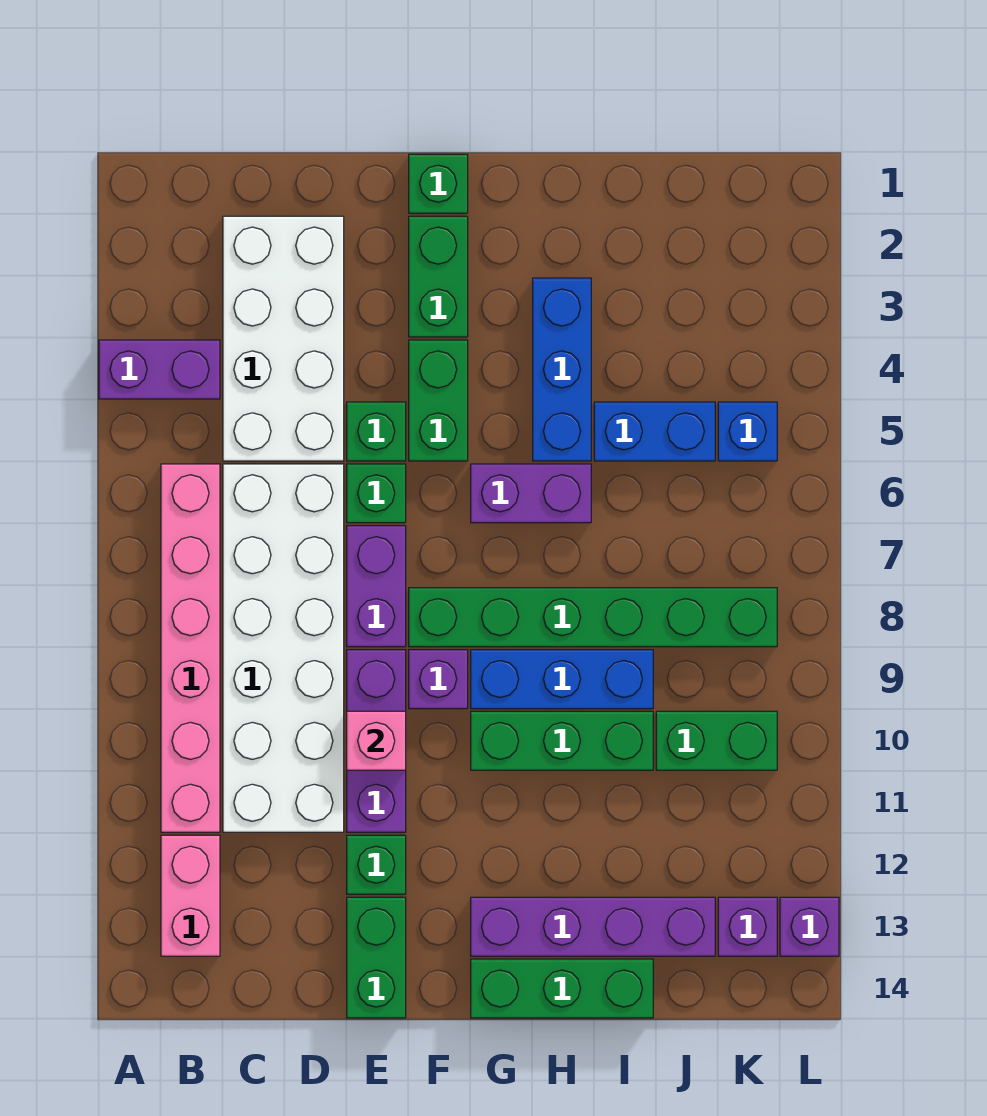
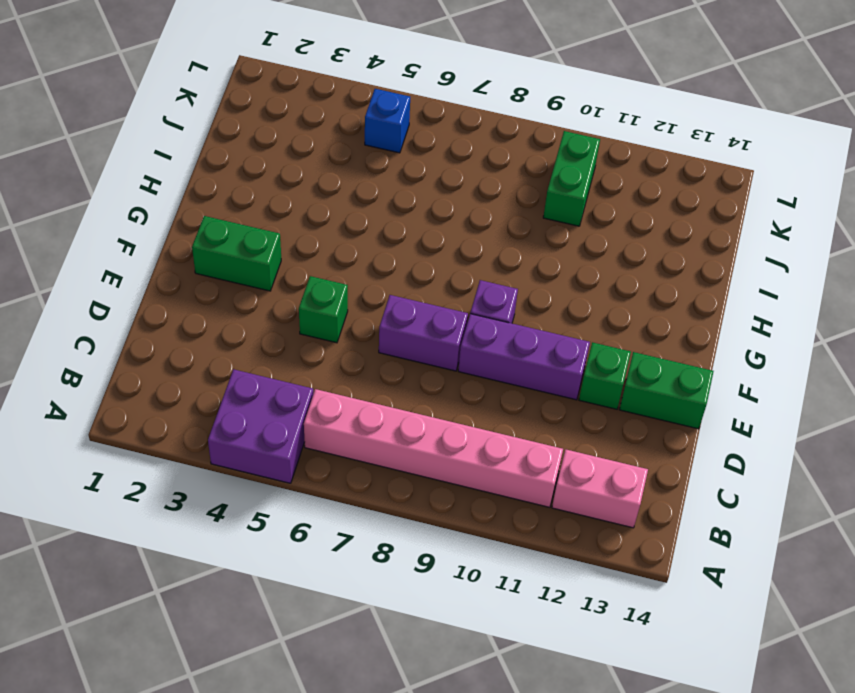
purple 2x2 brick [208,369,313,483] -> purple 1x2 brick [99,340,220,399]
none -> white 2x4 brick [223,216,344,461]
none -> white 2x6 brick [223,464,344,832]
none -> green 1x1 brick [347,464,406,523]

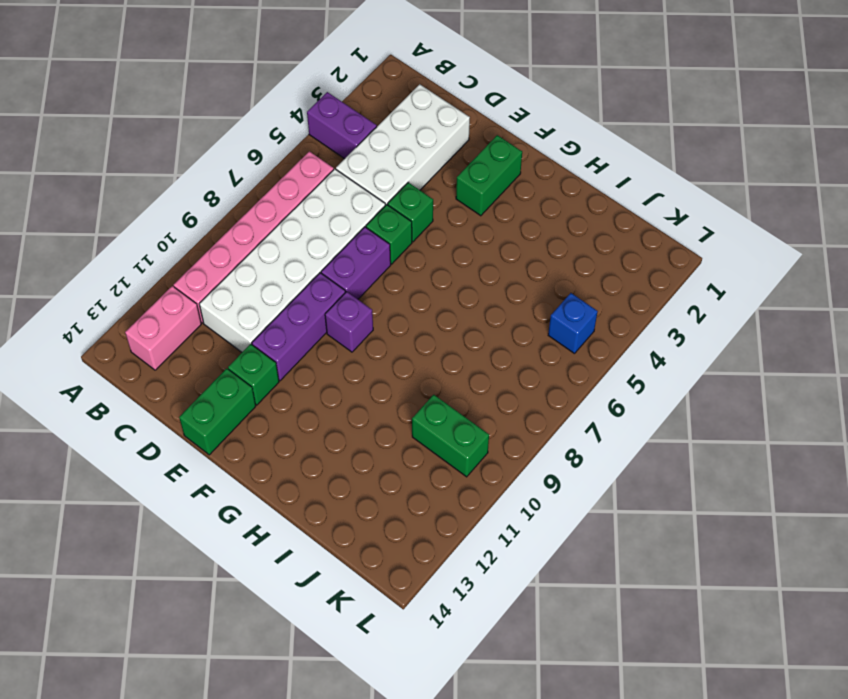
none -> green 1x1 brick [409,154,468,213]
none -> green 1x2 brick [409,340,468,461]
none -> green 1x6 brick [409,588,777,647]

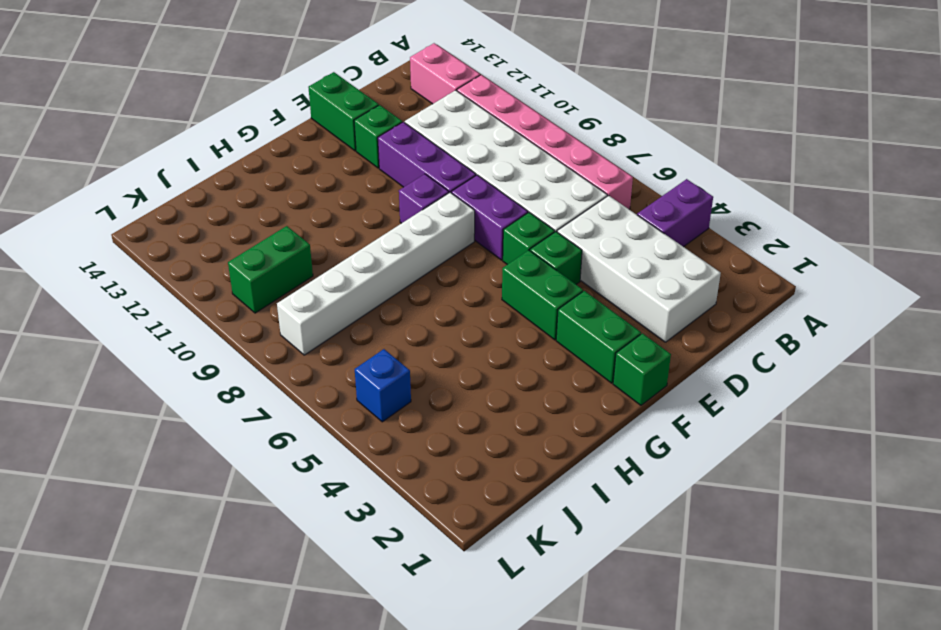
white 1x6 brick [277,192,475,355] -> green 1x6 brick [409,588,777,647]
none -> purple 1x2 brick [471,464,591,523]
none -> blue 1x3 brick [471,650,653,709]
none -> green 1x3 brick [471,711,653,770]

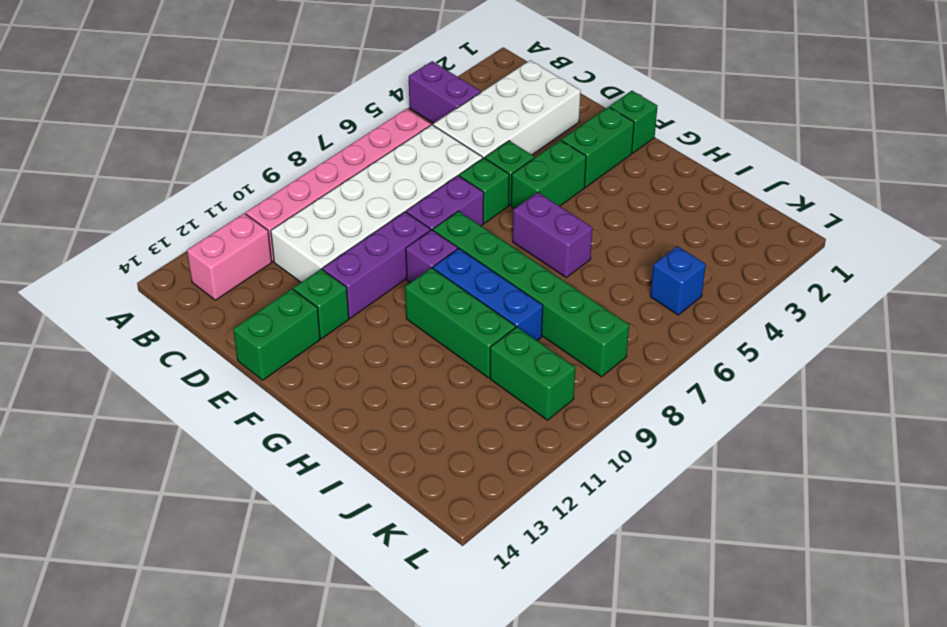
none -> purple 1x4 brick [471,897,715,956]
none -> green 1x3 brick [471,959,653,1018]
none -> blue 1x3 brick [533,278,591,461]

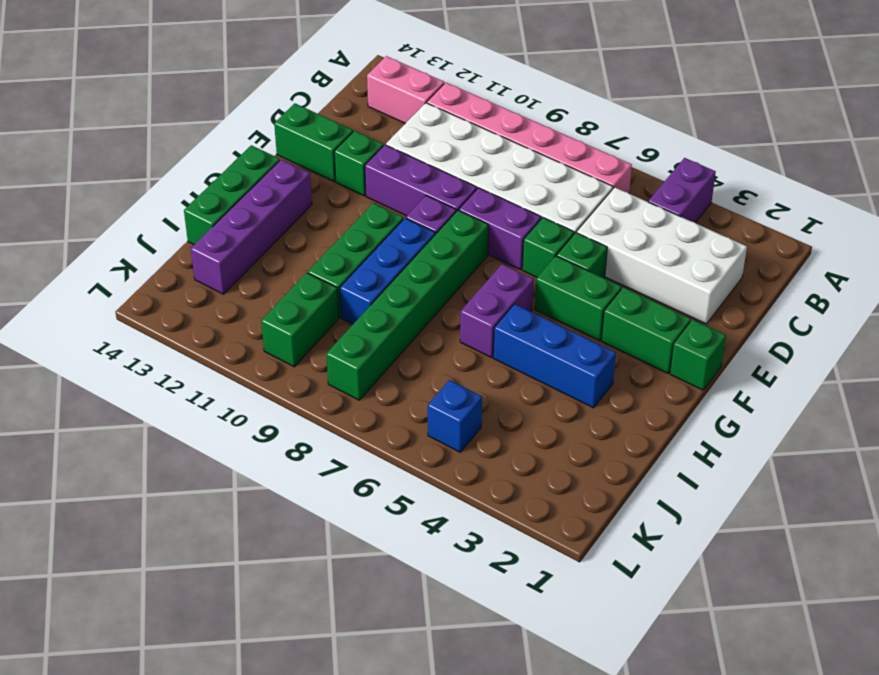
none -> blue 1x2 brick [594,402,715,461]
none -> purple 1x1 brick [718,897,777,956]
none -> purple 1x1 brick [780,897,839,956]

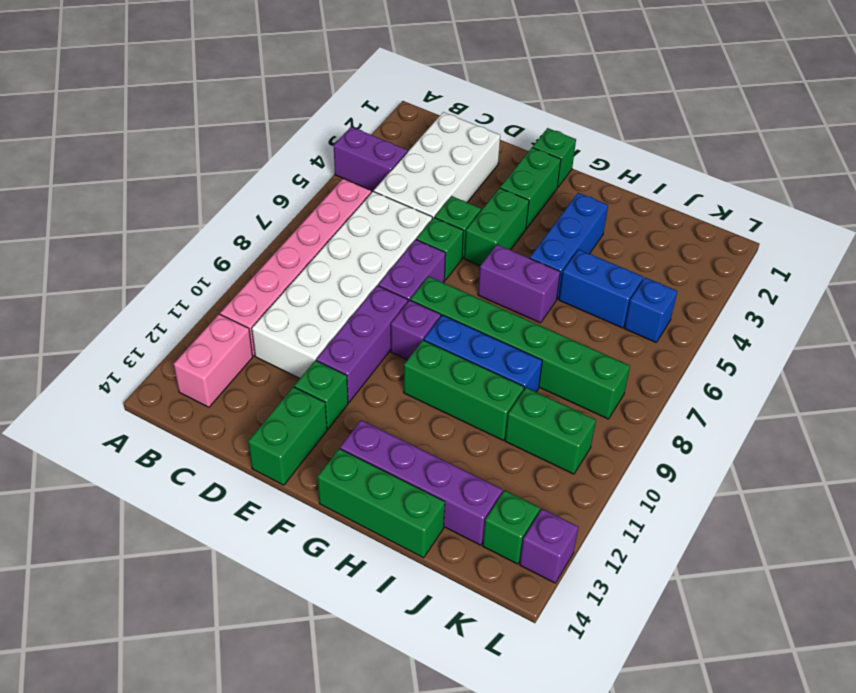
green 1x1 brick [483,490,540,564] -> purple 1x1 brick [718,897,777,956]
none -> pink 1x1 brick [347,711,406,770]

